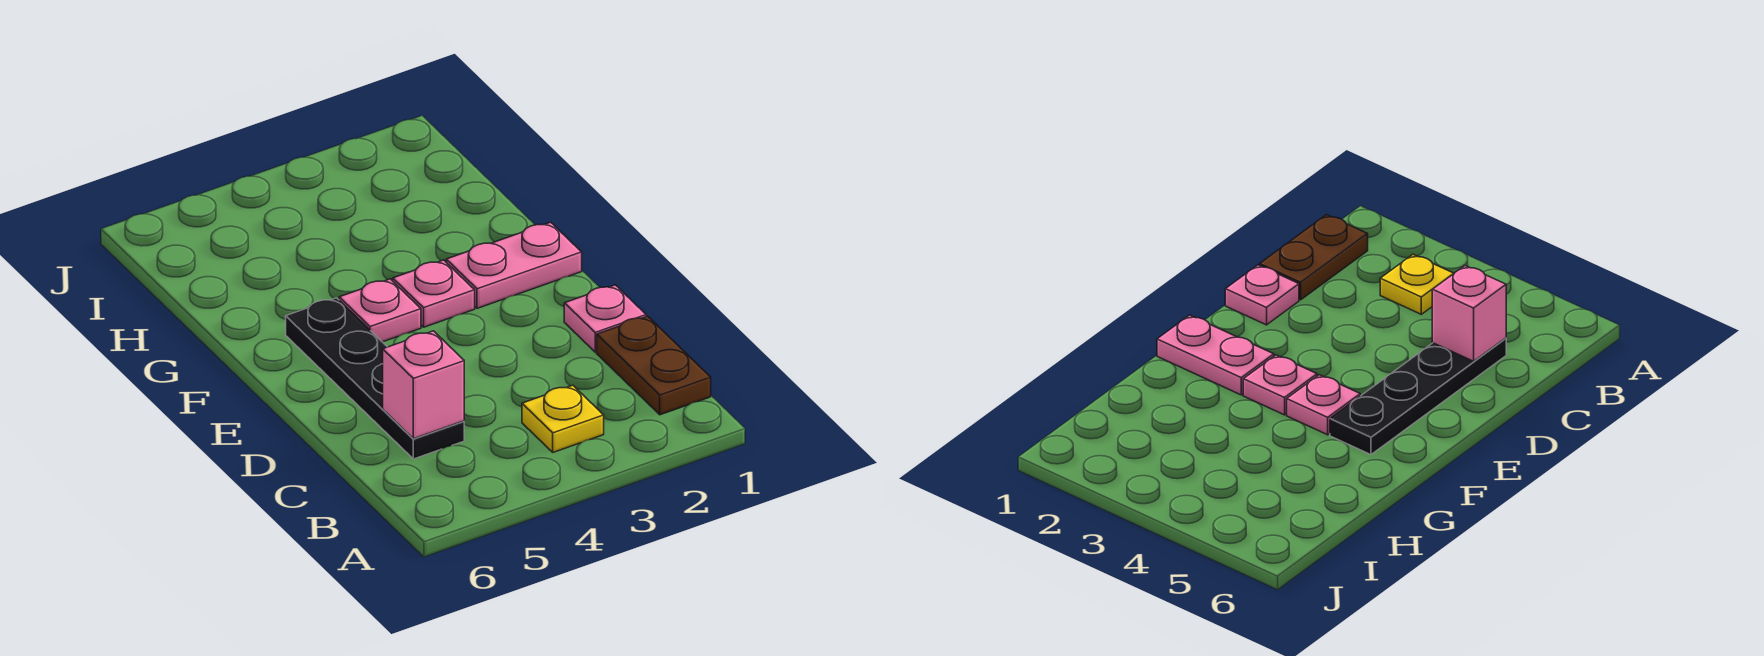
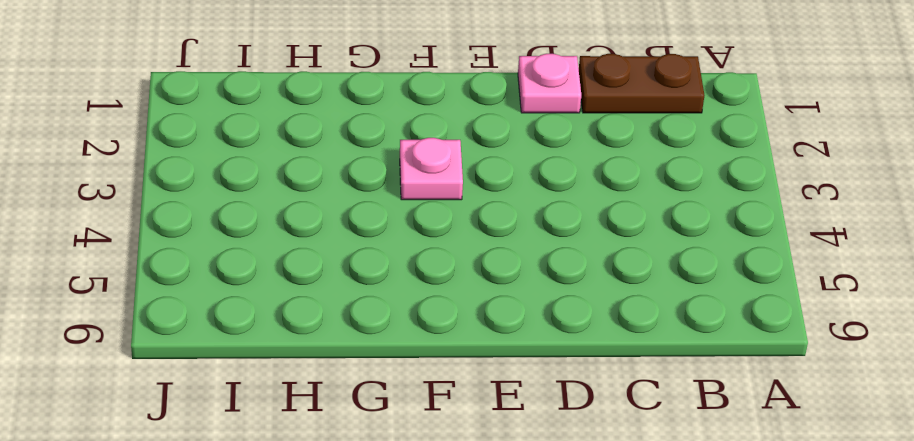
none -> yellow 1x1 plate [522,385,604,452]
none -> black 1x4 plate [286,298,464,459]

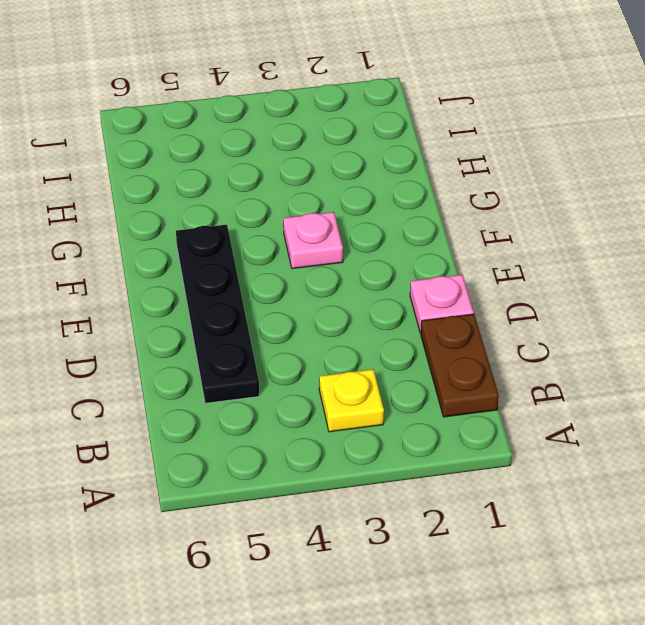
none -> pink 1x2 plate [446,222,582,308]
none -> pink 1x1 plate [339,279,421,342]

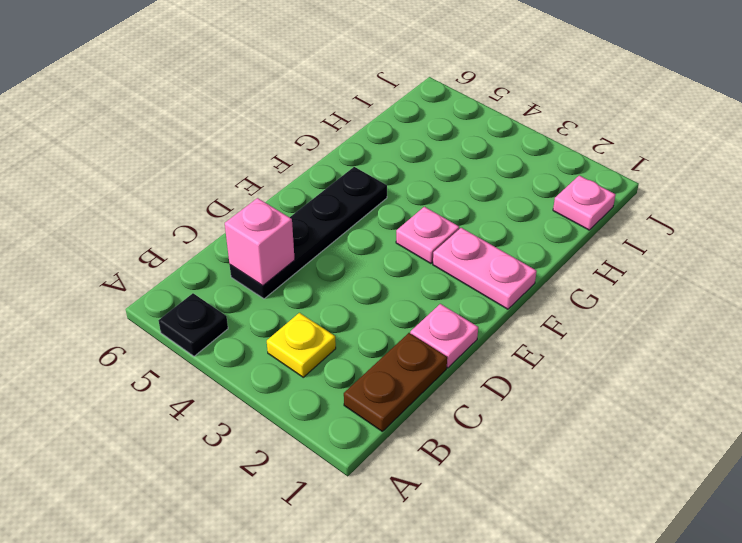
black 1x1 plate [159,293,228,356] -> none
pink 1x1 plate [553,175,616,230] -> pink 1x1 plate moved to [339,279,421,342]

